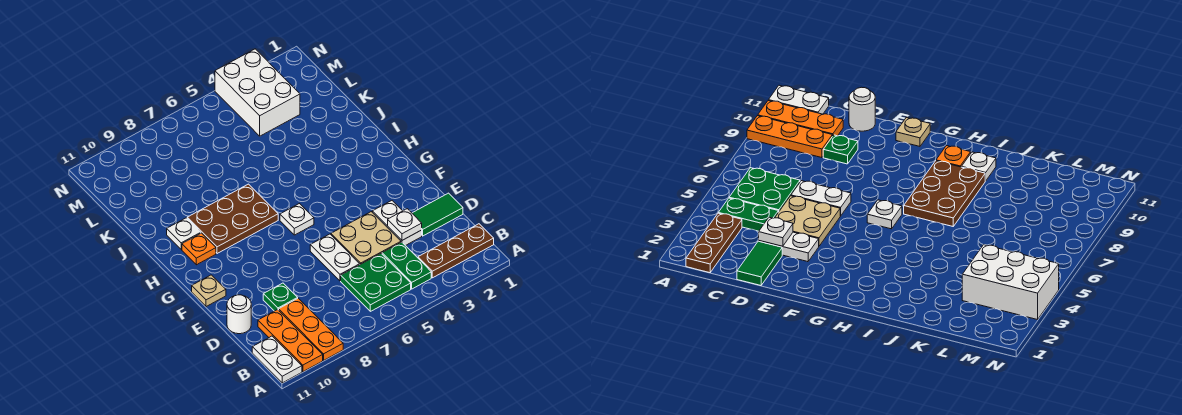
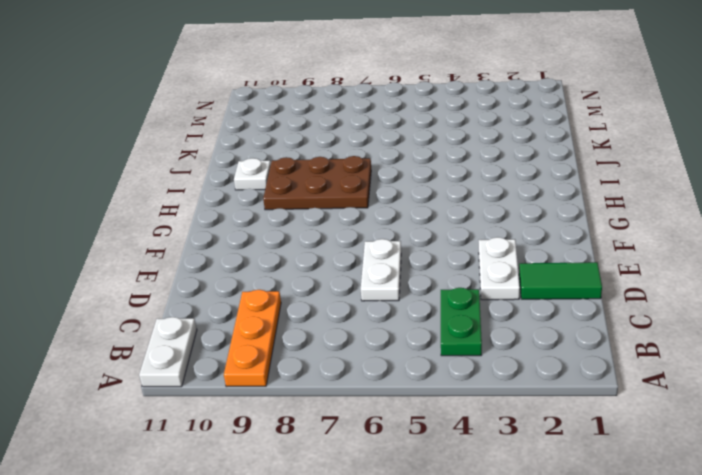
none -> orange 1x3 plate [258,310,323,372]
none -> brown 1x3 plate [418,224,494,278]
none -> green 2x2 plate [341,254,411,311]

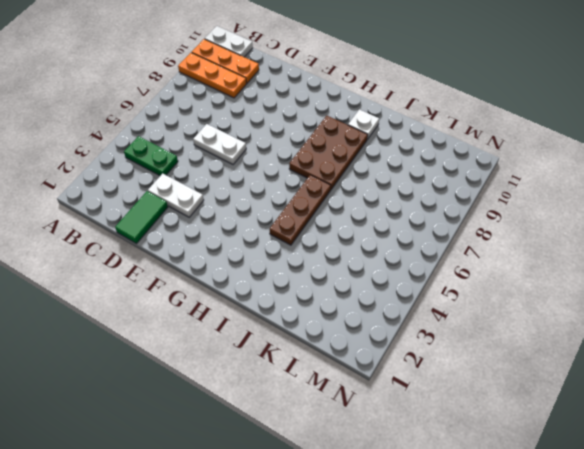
brown 1x3 plate [270,175,331,245] -> brown 1x3 plate moved to [418,224,494,278]
none -> green 2x2 plate [341,254,411,311]
none -> tan 2x2 plate [331,212,401,264]
none -> green 1x1 plate [263,283,298,311]

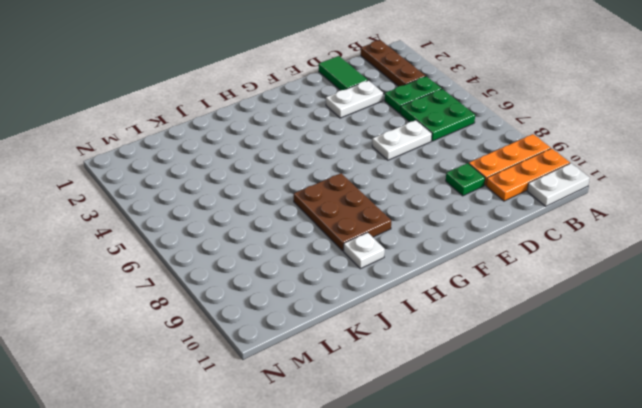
none -> tan 2x2 plate [331,212,401,264]
none -> white 1x1 round brick [227,295,251,334]
none -> tan 1x1 plate [192,275,226,307]

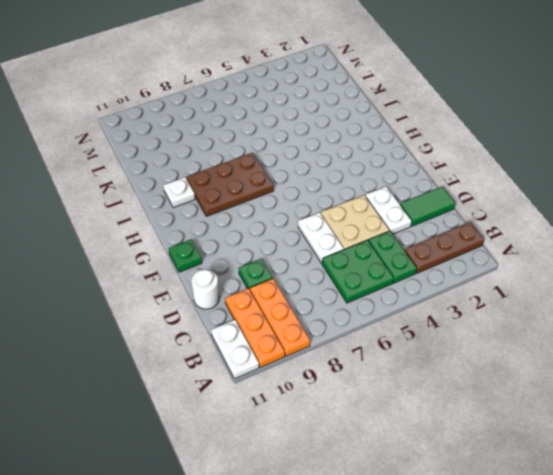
green 1x1 plate [168,239,202,272] -> tan 1x1 plate [192,275,226,307]
none -> white 1x1 plate [280,204,314,235]
none -> orange 1x1 plate [182,233,216,265]
none -> white 2x3 brick [215,49,300,136]

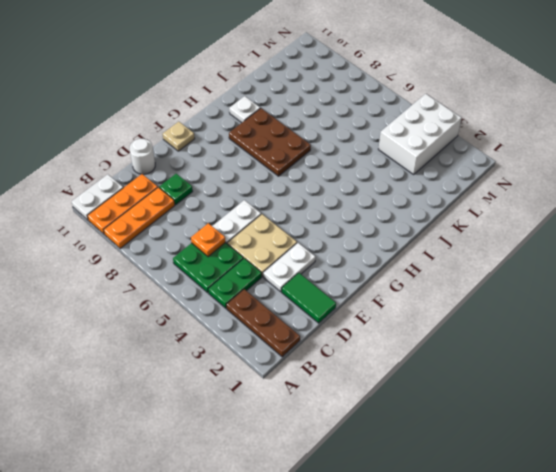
orange 1x1 plate [191,223,225,257] -> orange 1x1 plate moved to [182,233,216,265]
none -> white 1x1 plate [280,204,314,235]
none -> white 1x1 plate [388,209,422,240]

